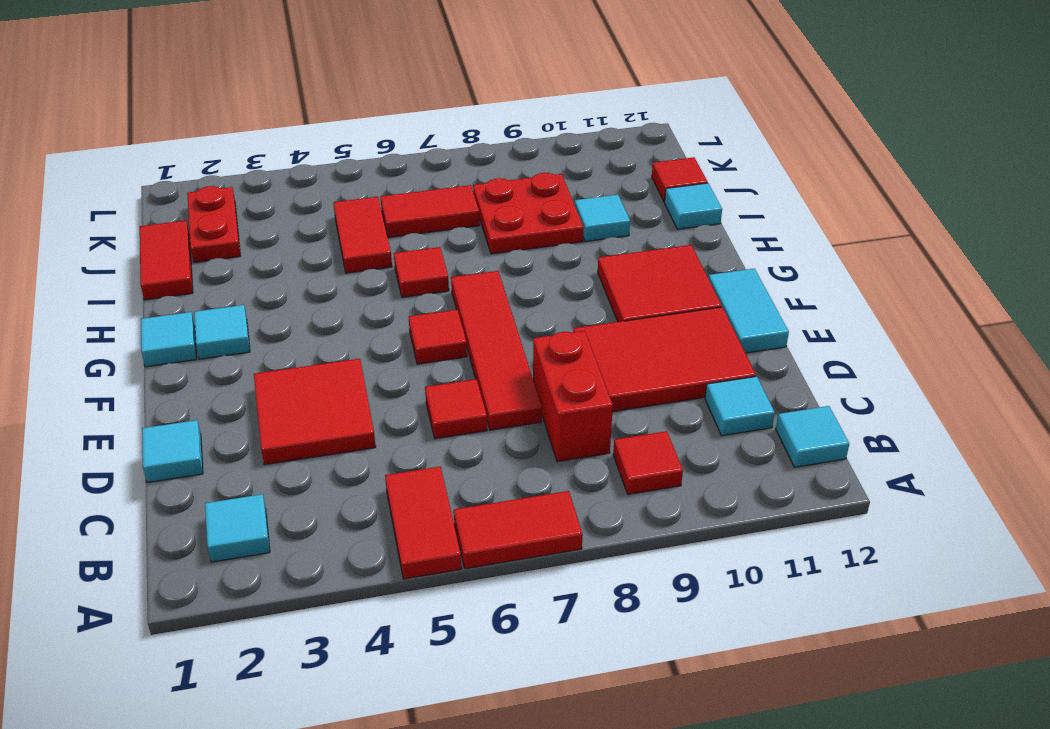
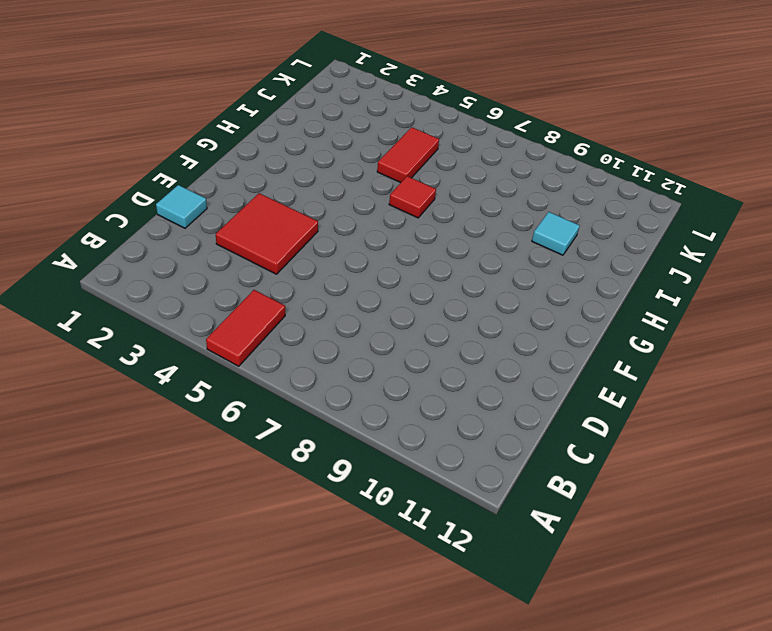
none -> red 1x2 tile [454,491,583,569]
none -> cyan 1x1 tile [205,494,270,562]
none -> red 1x1 tile [613,431,683,494]

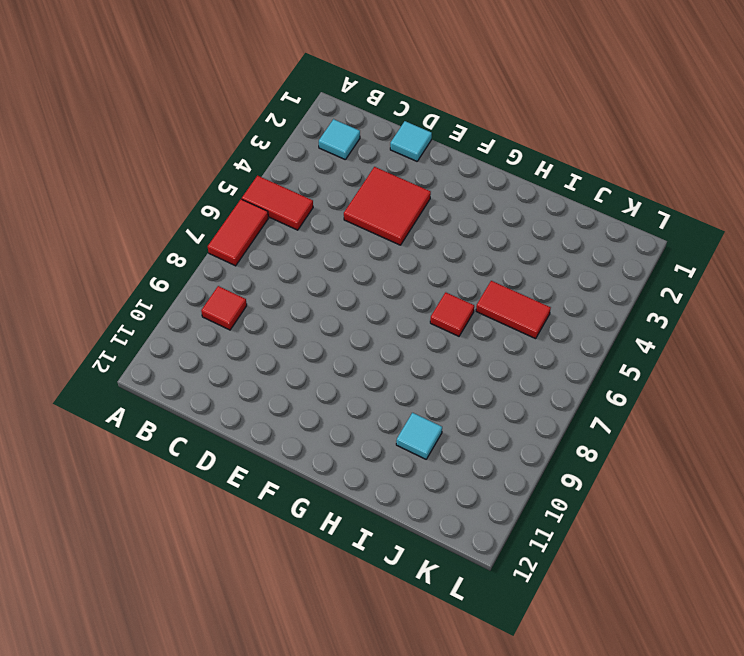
none -> cyan 1x1 tile [776,406,849,467]
none -> red 1x2 brick [533,331,613,462]
none -> cyan 1x1 tile [705,376,775,436]

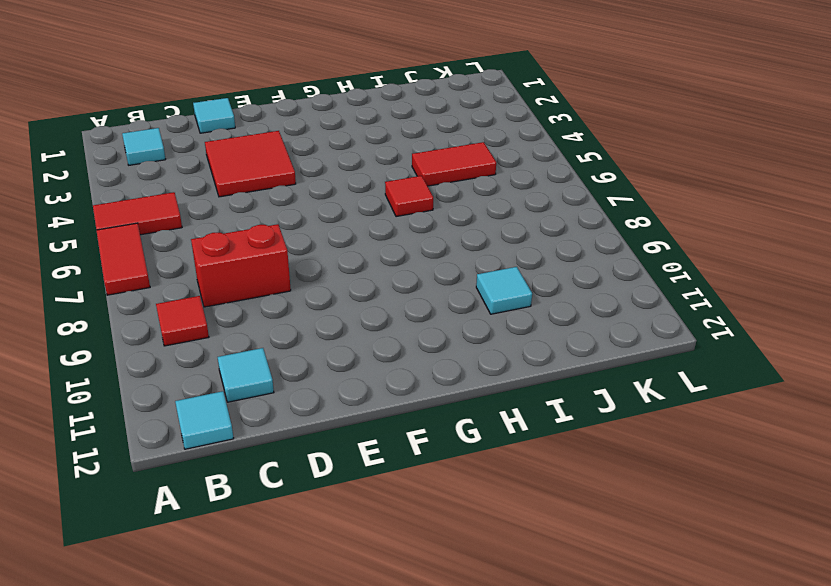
none -> red 1x1 tile [425,379,487,439]
none -> red 1x4 tile [451,271,542,430]
none -> red 2x3 tile [573,307,756,412]

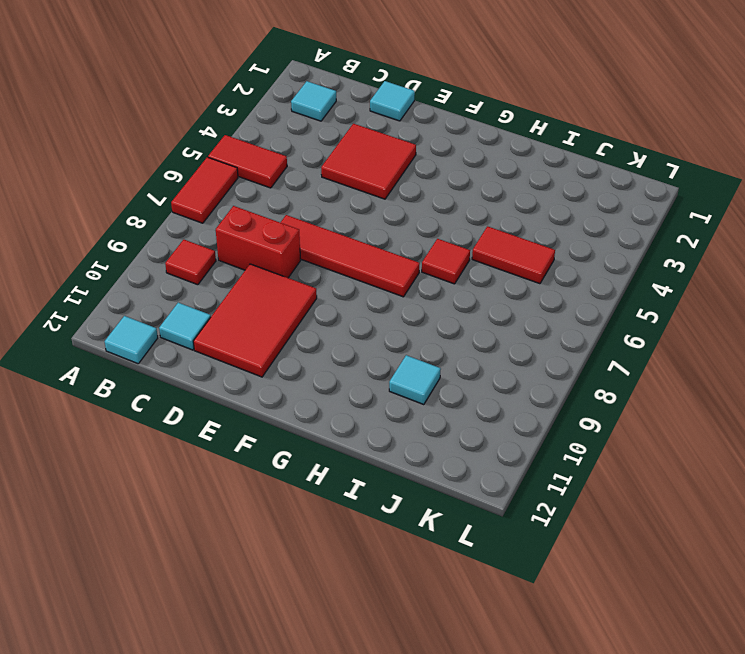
none -> red 1x1 tile [425,379,487,439]
none -> cyan 1x2 tile [708,269,789,353]
none -> red 1x1 tile [409,310,467,364]

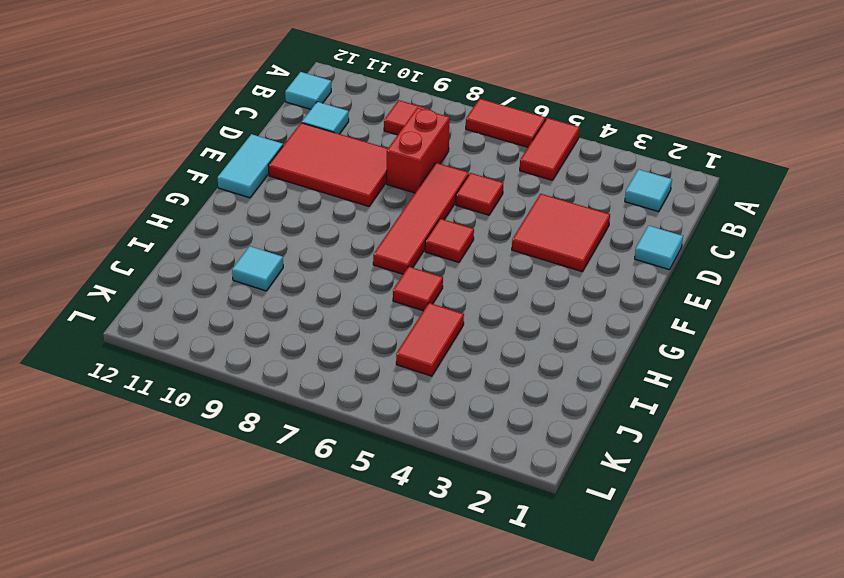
none -> red 2x2 tile [598,245,722,322]
none -> cyan 1x1 tile [141,312,197,367]
none -> cyan 1x1 tile [194,305,250,359]

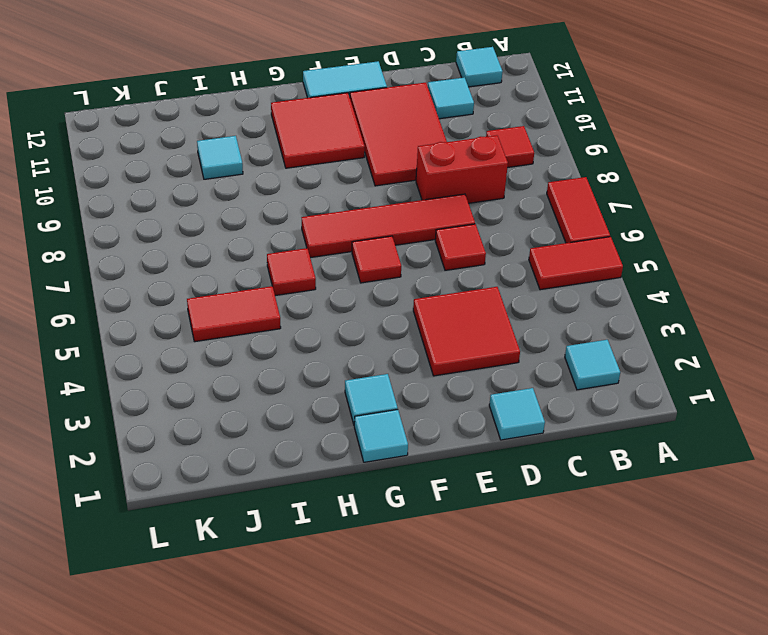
none -> red 1x2 tile [140,220,193,300]
none -> red 2x2 plate [473,173,583,254]
none -> cyan 1x1 tile [665,183,722,229]

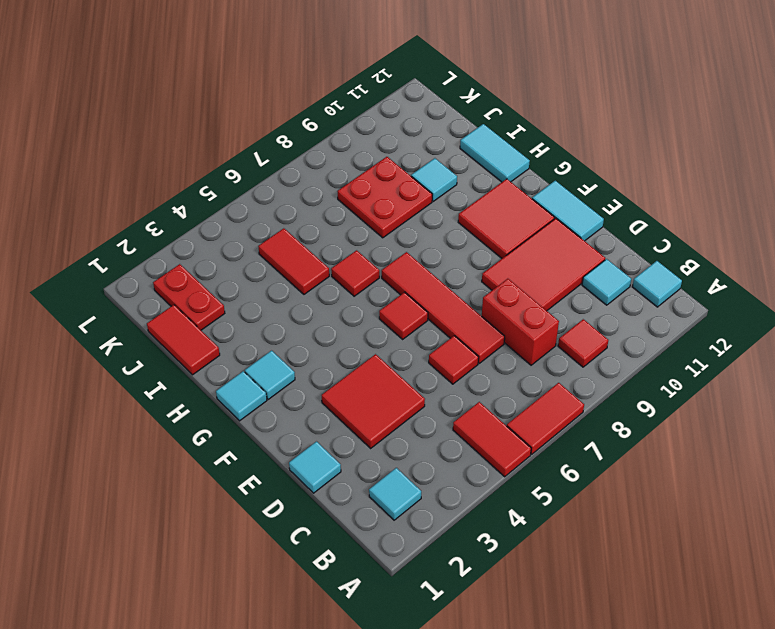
cyan 1x2 tile [460,124,530,182] -> cyan 1x1 tile [665,183,722,229]
none -> red 1x2 tile [381,185,480,237]
none -> red 1x1 tile [652,157,708,202]

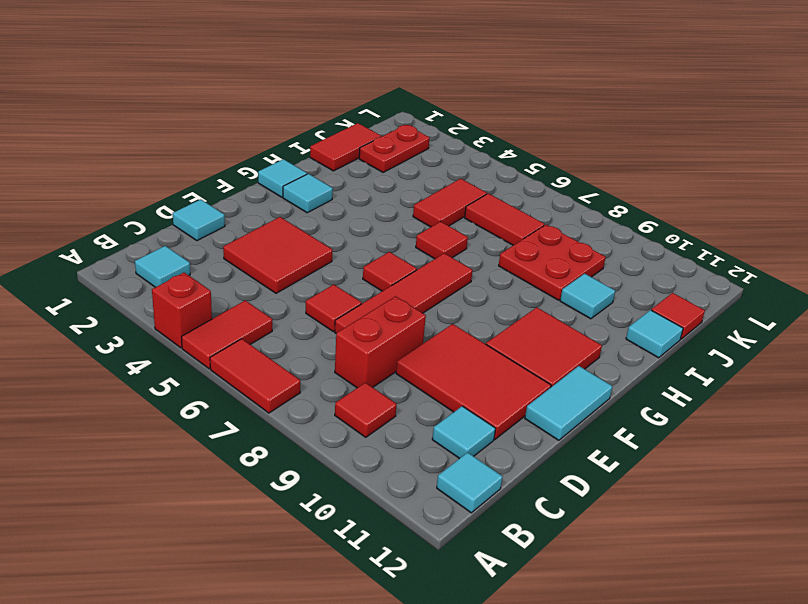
red 1x1 brick [152,273,212,348] -> none

